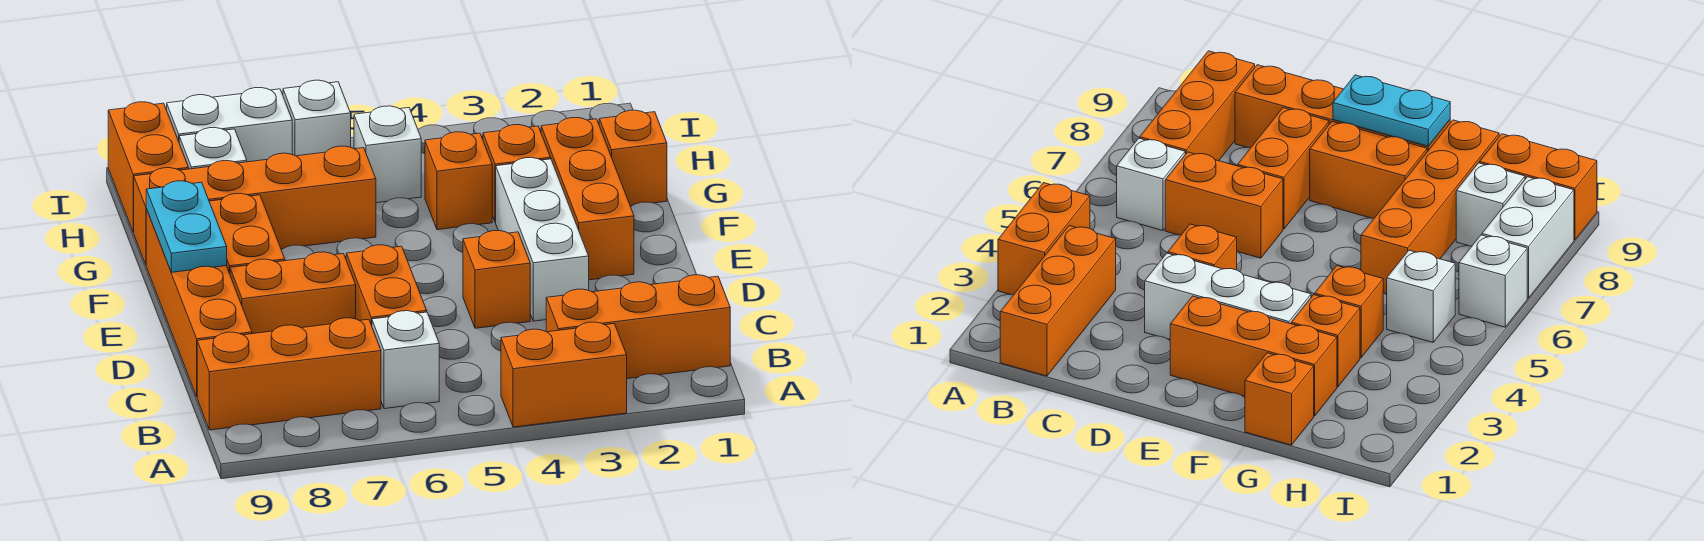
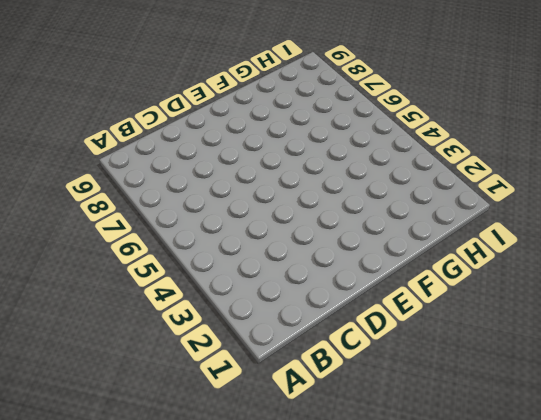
none -> orange 1x2 brick [501,322,627,427]
none -> orange 1x3 brick [546,275,730,379]
none -> white 1x1 brick [372,311,439,409]

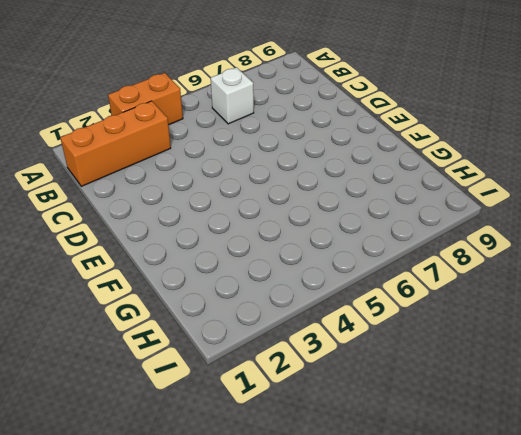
none -> orange 1x3 brick [197,318,381,430]
none -> orange 1x2 brick [346,245,427,326]
none -> orange 1x4 brick [146,209,252,397]

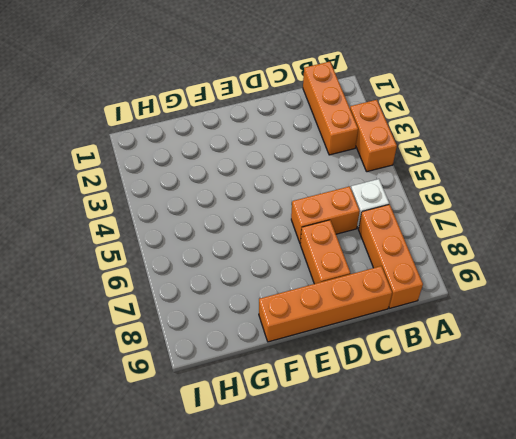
none -> white 1x3 brick [496,158,589,321]
none -> orange 1x1 brick [463,231,530,328]
none -> orange 1x3 brick [541,118,634,280]

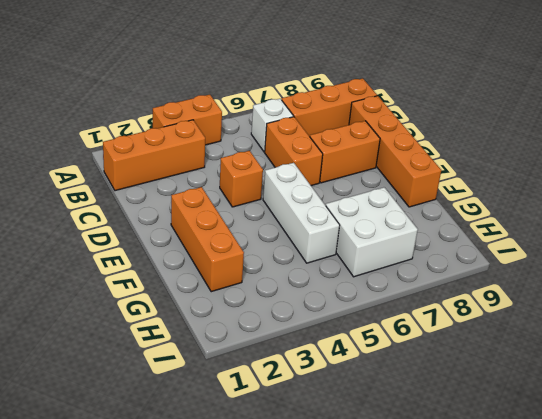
white 1x3 brick [263,163,340,263] -> white 1x3 brick moved to [496,158,589,321]
white 2x2 brick [326,187,418,277] -> orange 1x4 brick [133,146,376,265]
none -> orange 1x2 brick [209,193,285,274]
none -> orange 1x1 brick [599,110,667,206]
none -> orange 1x1 brick [483,125,551,223]

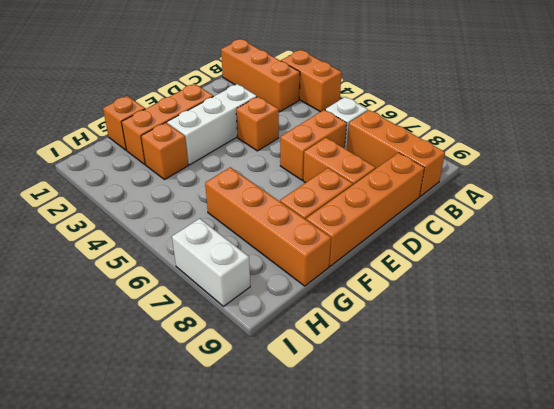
none -> orange 1x1 brick [425,132,492,230]
none -> white 1x1 brick [354,106,421,203]
none -> white 1x1 brick [179,128,247,169]

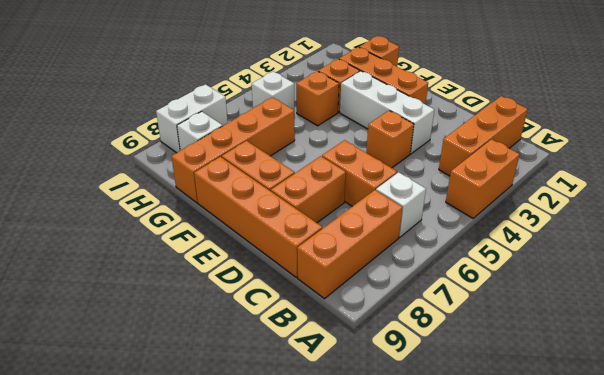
none -> orange 1x2 brick [108,102,189,232]
none -> white 1x1 brick [283,80,351,156]
none -> cyan 1x2 plate [146,181,227,272]

